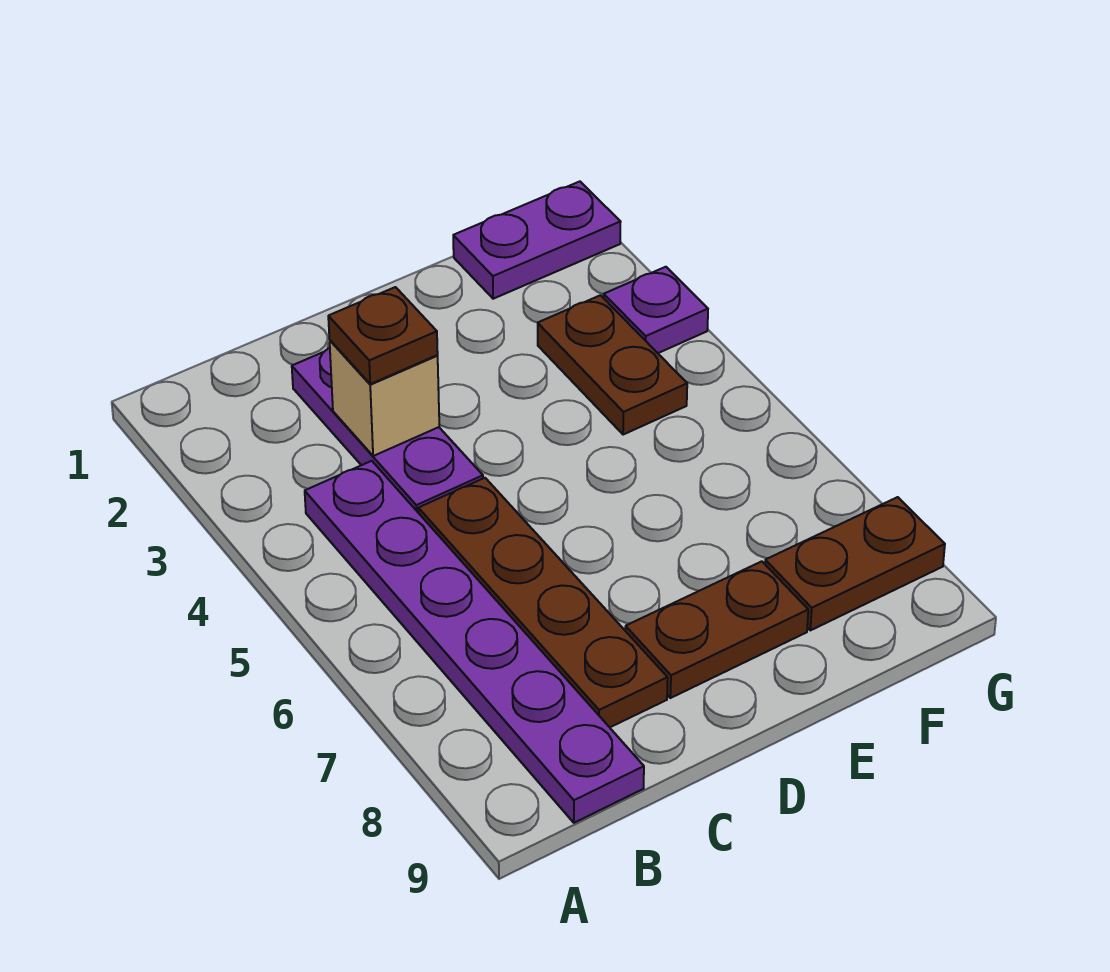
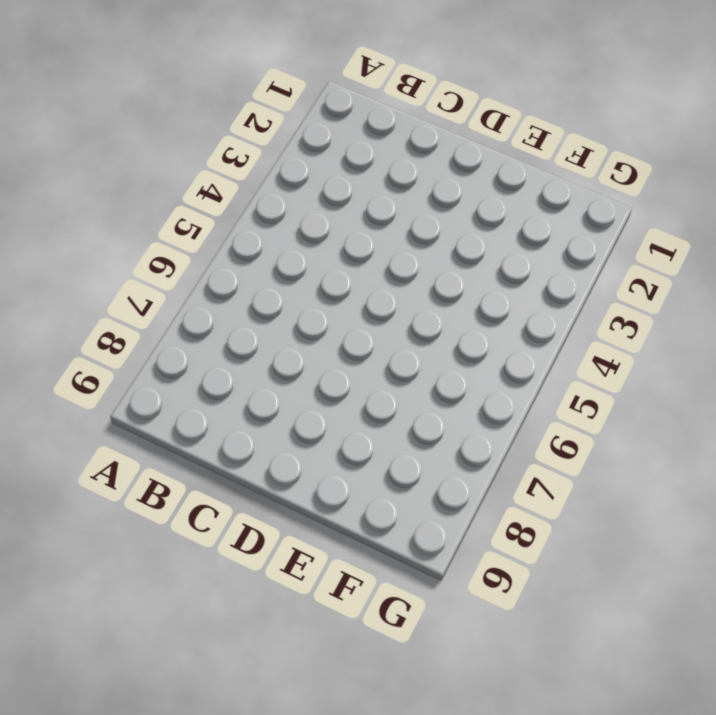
none -> purple 1x6 plate [305,461,644,823]
none -> purple 1x3 plate [292,348,483,513]

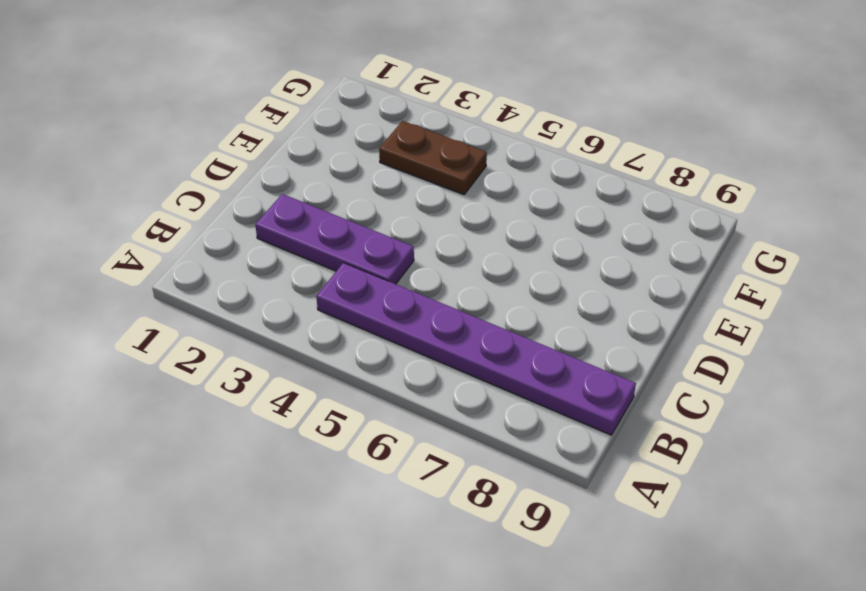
none -> brown 1x4 plate [418,478,668,727]
none -> brown 1x2 plate [625,561,808,698]

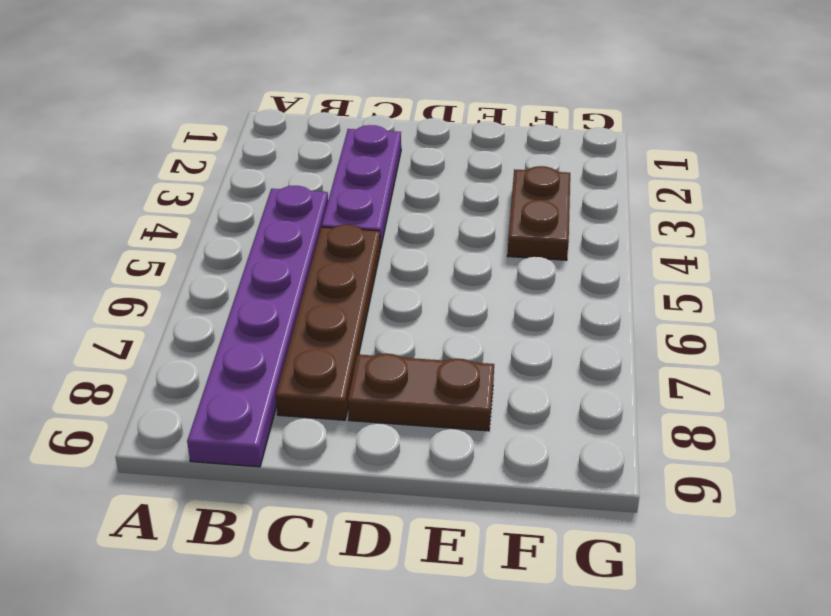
none -> purple 1x2 plate [453,181,620,299]
none -> brown 1x2 plate [765,497,945,630]

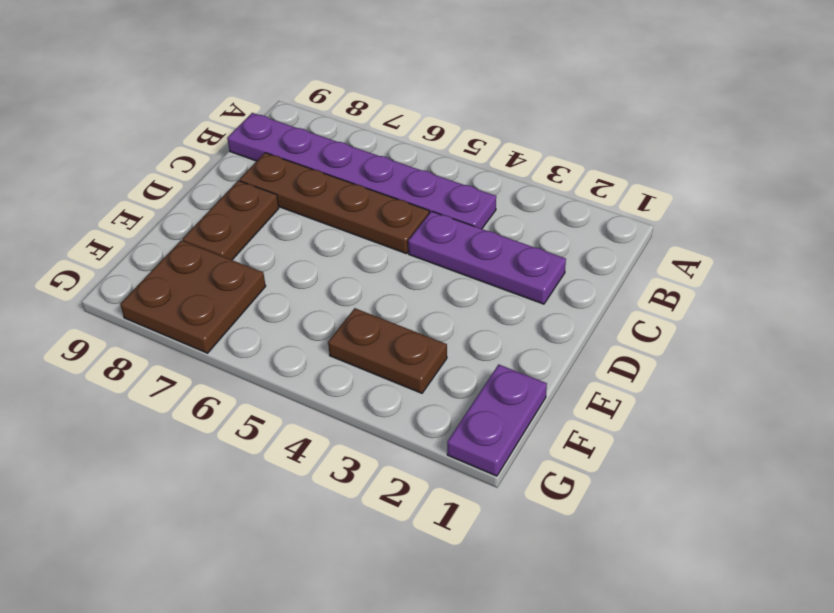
brown 2x2 plate [120,240,266,353] -> brown 1x2 plate [765,497,945,630]
none -> purple 1x1 plate [604,267,708,353]
none -> tan 1x1 brick [330,340,439,456]

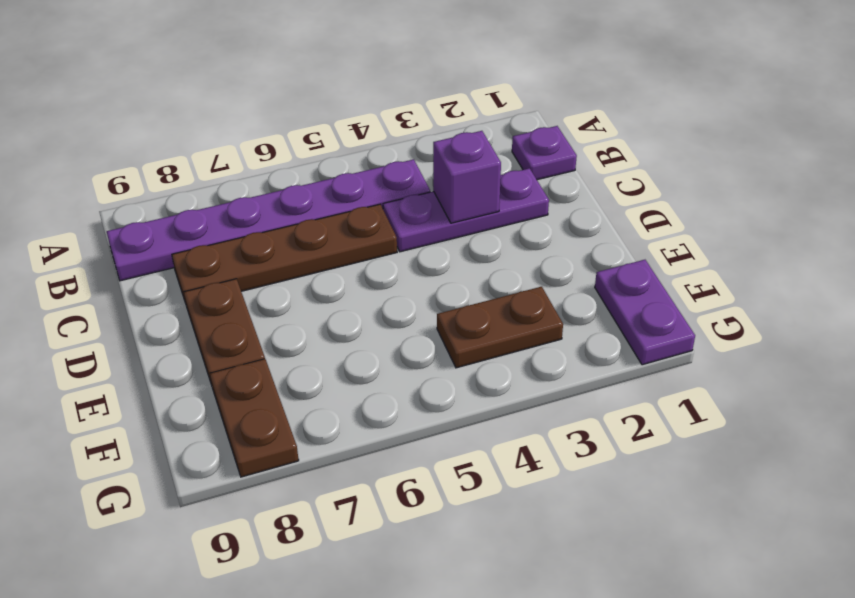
purple 1x1 plate [512,126,577,180] -> purple 1x1 plate moved to [604,267,708,353]
purple 1x1 brick [433,131,501,223] -> tan 1x1 brick [330,340,439,456]
none -> brown 1x1 plate [328,287,438,384]

